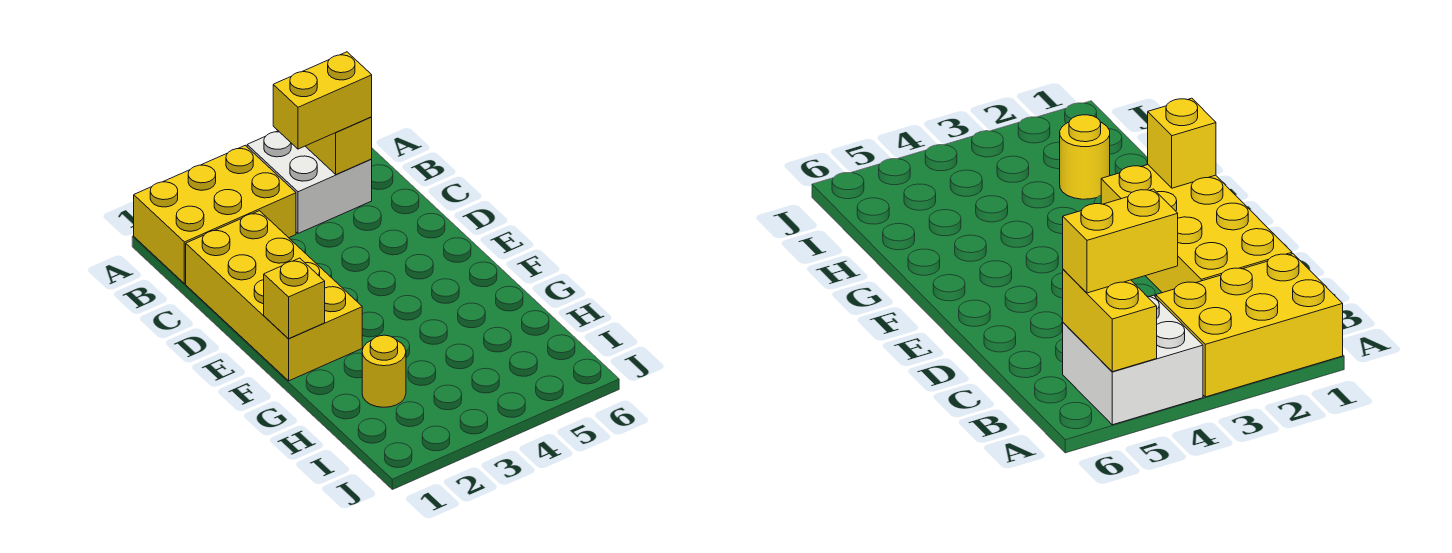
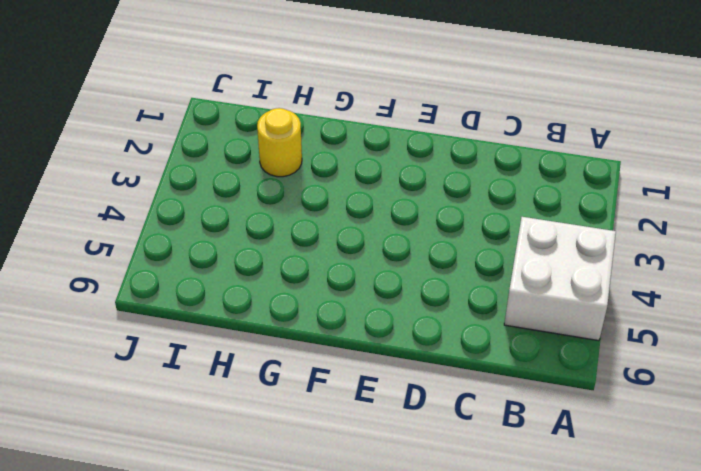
none -> yellow 2x3 brick [134,145,296,284]
none -> yellow 2x4 brick [186,211,362,381]

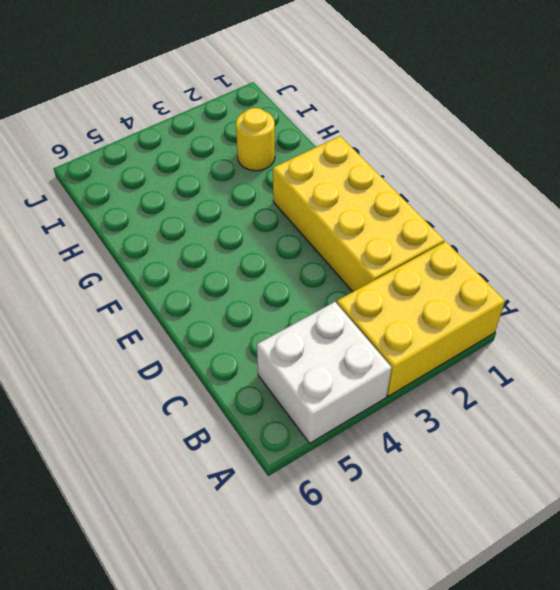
none -> yellow 1x2 brick [306,117,372,174]
none -> yellow 1x1 brick [264,258,325,338]

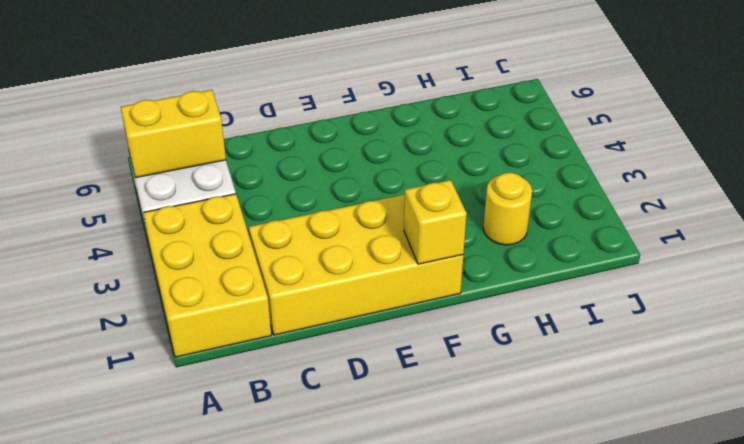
none -> yellow 1x2 brick [273,52,372,149]

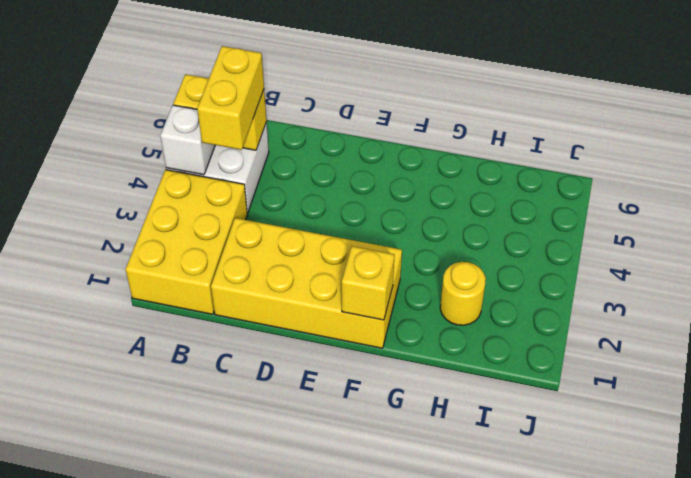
white 1x1 brick [160,105,215,175] -> none

